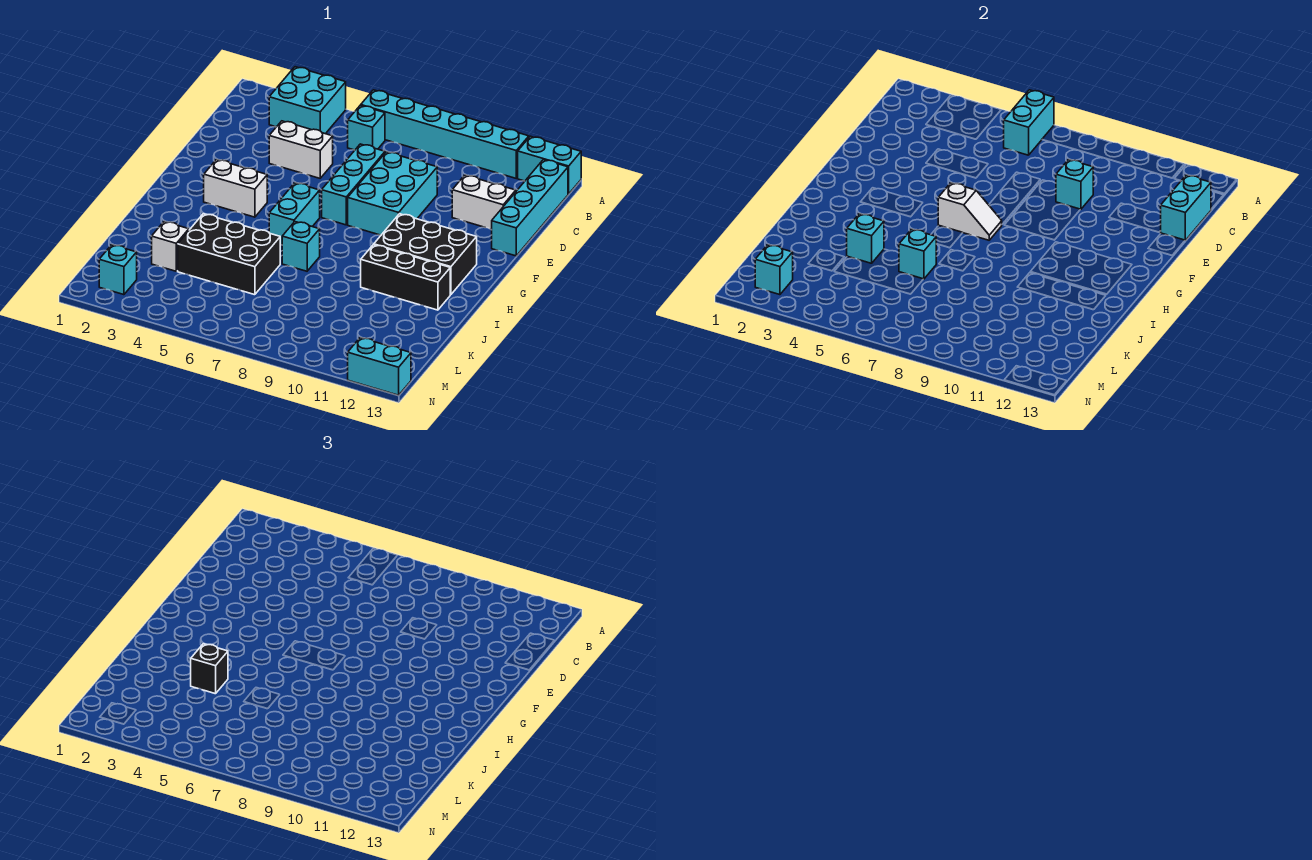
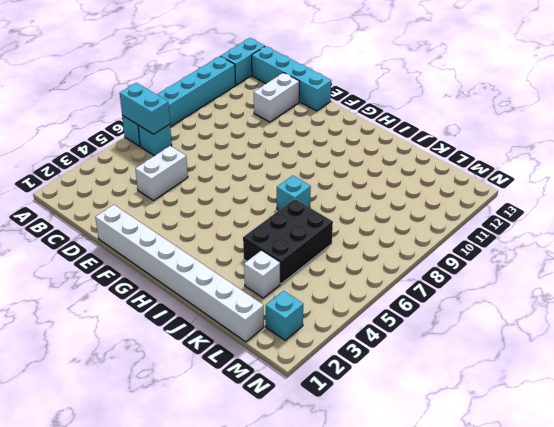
white 1x8 brick [95,205,264,342] -> none
none -> cyan 2x2 brick [269,67,346,134]
none -> cyan 1x3 brick [322,144,385,225]
none -> cyan 2x3 brick [348,152,437,235]

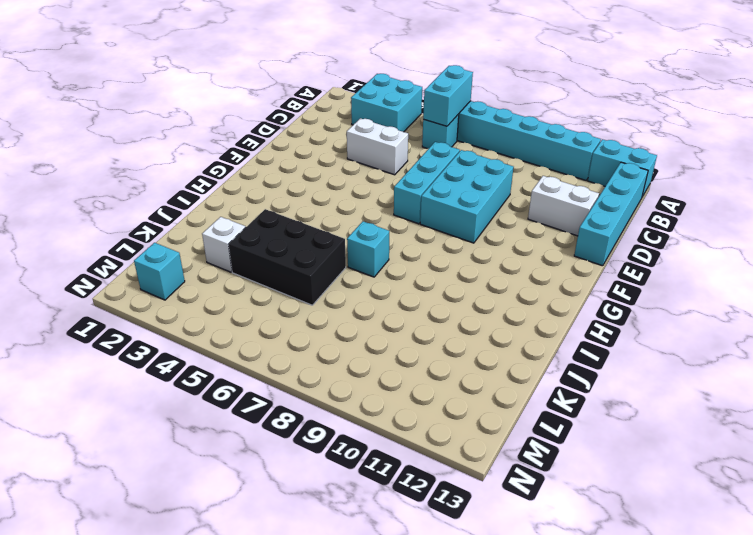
none -> white 1x2 brick [204,160,267,217]
none -> cyan 1x2 brick [269,183,320,245]
none -> black 2x3 brick [374,214,477,295]

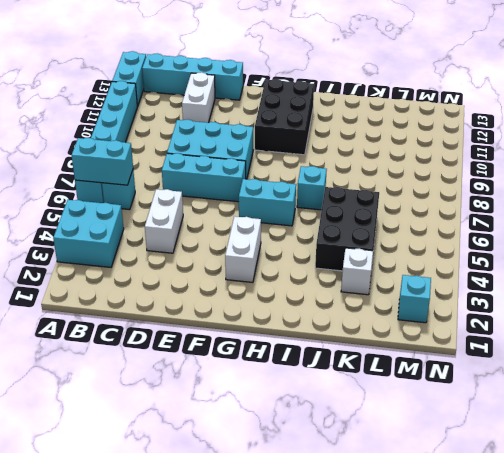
none -> black 1x3 brick [361,245,450,310]
none -> cyan 1x2 brick [348,338,411,395]
none -> cyan 1x2 brick [1161,175,1211,240]

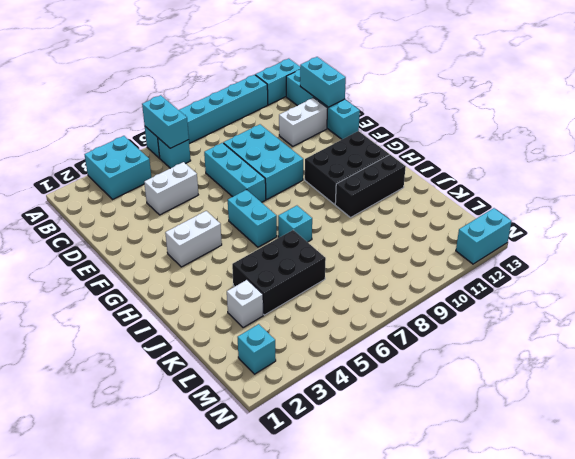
none -> cyan 1x1 brick [1056,160,1093,209]
none -> white 1x2 slope [938,183,1002,240]
none -> cyan 1x1 brick [847,214,884,263]

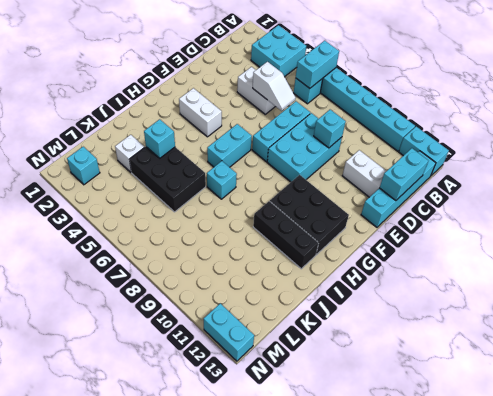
white 1x2 slope [253,62,296,111] -> white 1x2 slope moved to [938,183,1002,240]
none -> cyan 1x1 brick [899,229,936,279]
none -> cyan 1x1 brick [755,245,793,295]
none -> black 1x1 brick [191,644,228,694]

